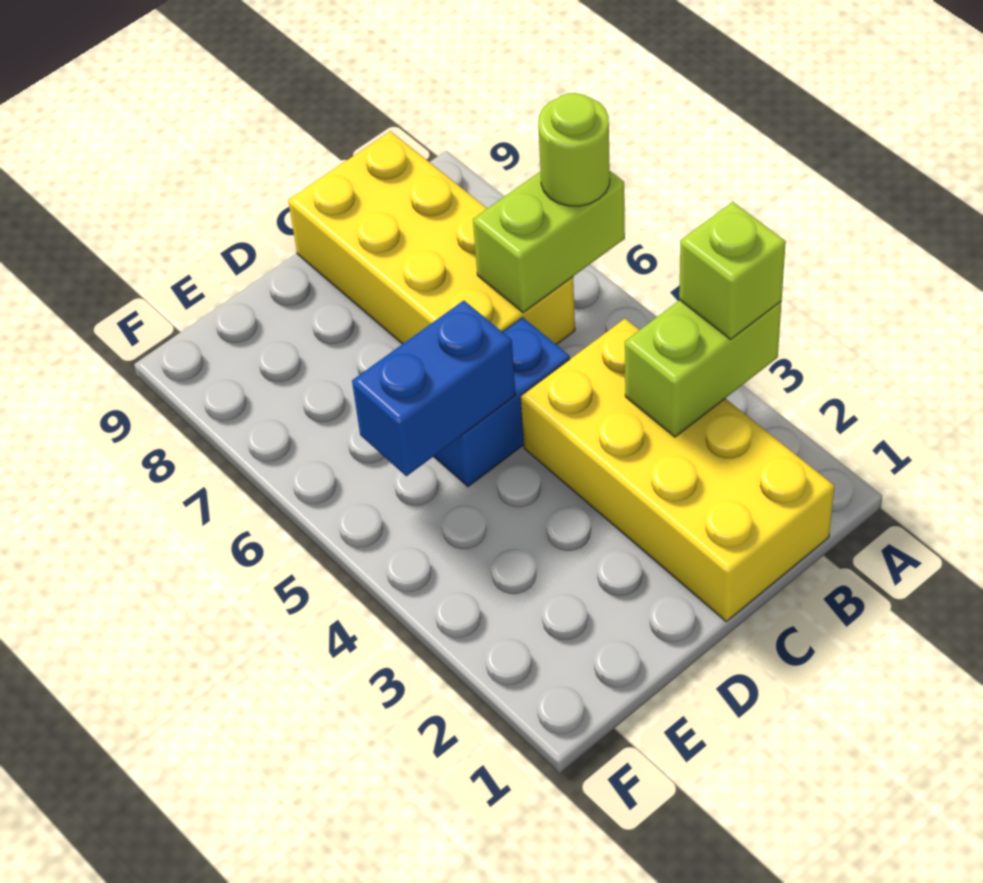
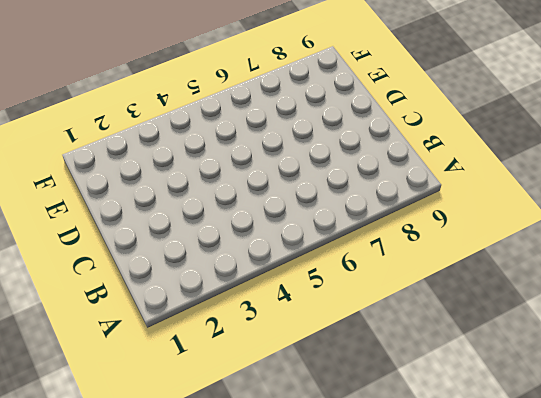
none -> yellow 2x4 brick [521,319,834,621]
none -> yellow 2x4 brick [288,131,575,345]

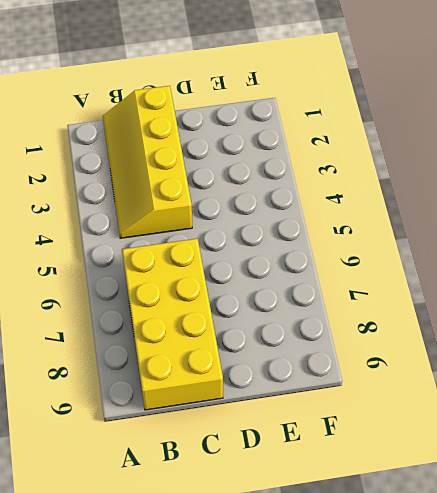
yellow 2x4 slope [103,86,192,238] -> yellow 2x4 brick [521,319,834,621]
none -> blue 1x2 brick [434,318,570,487]
none -> lime 1x2 brick [625,300,782,437]

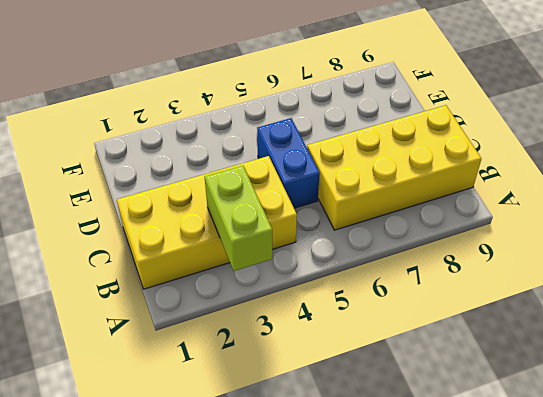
none -> lime 1x2 brick [473,171,625,313]
none -> blue 1x2 brick [352,300,516,476]

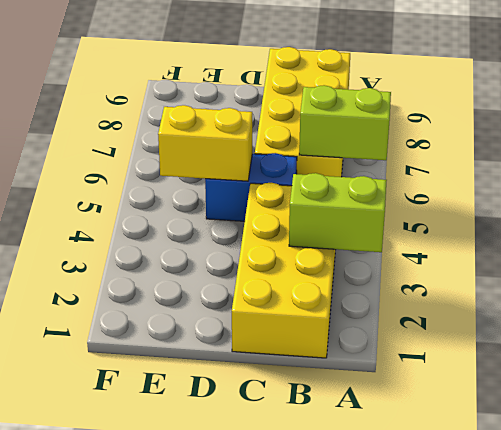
yellow 1x2 brick [158,105,252,181] -> blue 1x2 brick [352,300,516,476]
none -> lime 1x1 brick [679,202,786,339]
none -> lime 1x1 round brick [538,93,610,206]

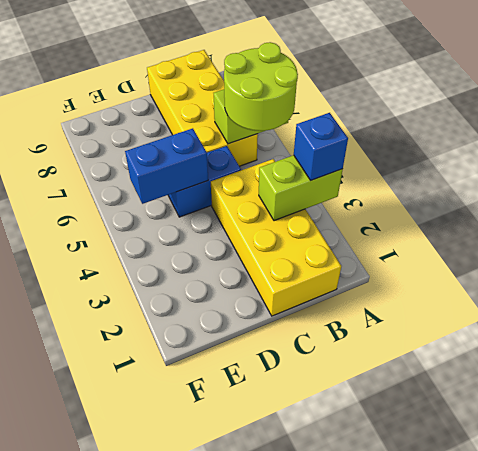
blue 1x1 brick [294,113,348,180] -> lime 1x1 brick [679,202,786,339]
lime 2x2 round brick [224,42,298,131] -> lime 1x1 round brick [538,93,610,206]

